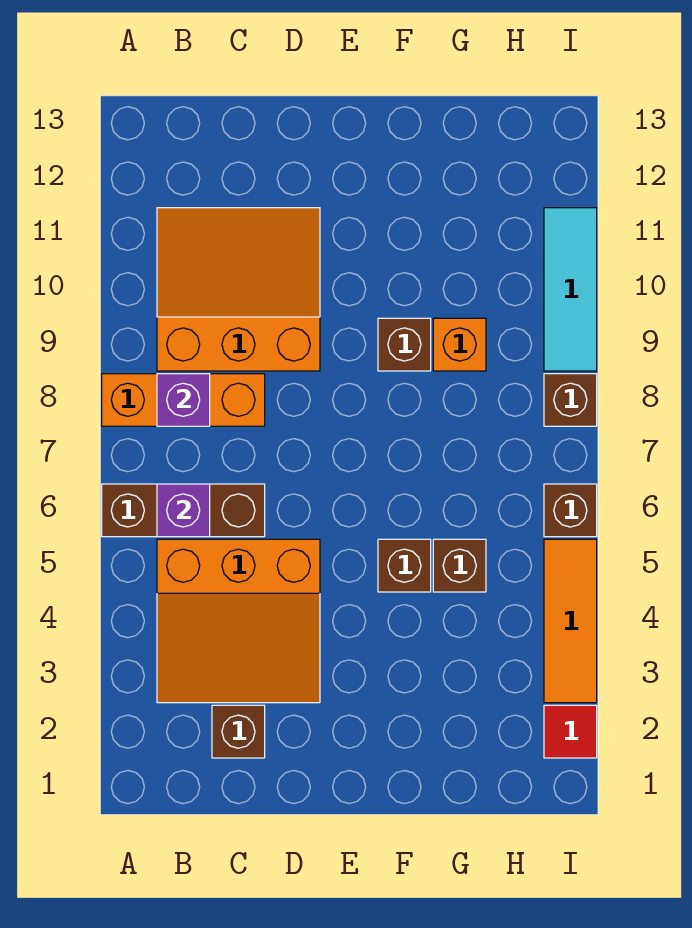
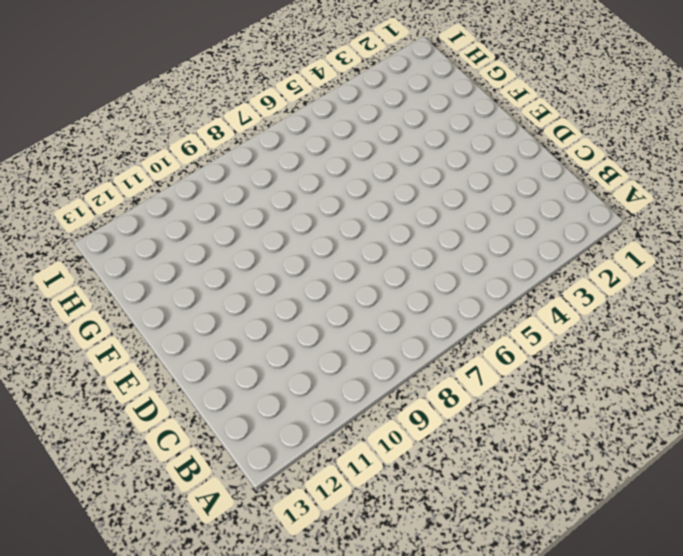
none -> brown 1x3 brick [102,484,265,537]
none -> orange 1x3 brick [102,374,265,426]
none -> orange 3x3 slope [157,539,320,703]

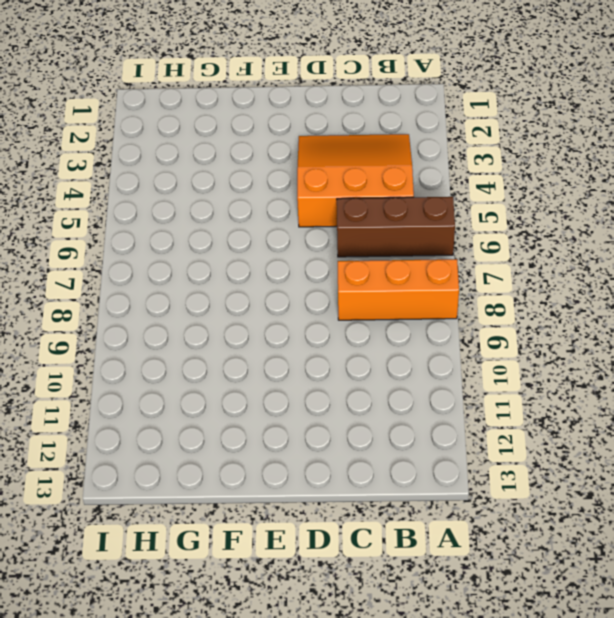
none -> orange 3x3 slope [157,208,320,371]
none -> brown 1x1 brick [212,705,265,758]
none -> brown 1x1 brick [378,539,431,592]

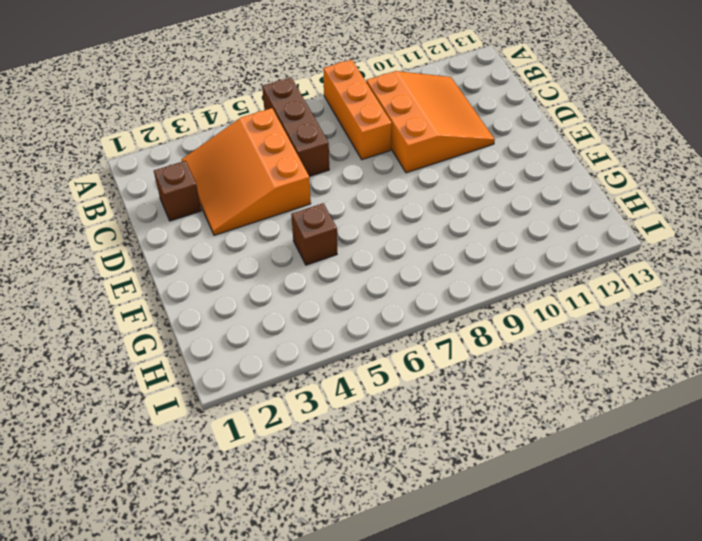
none -> brown 1x1 brick [378,318,431,371]
none -> brown 1x1 brick [433,539,486,592]
none -> orange 1x1 brick [433,318,486,371]

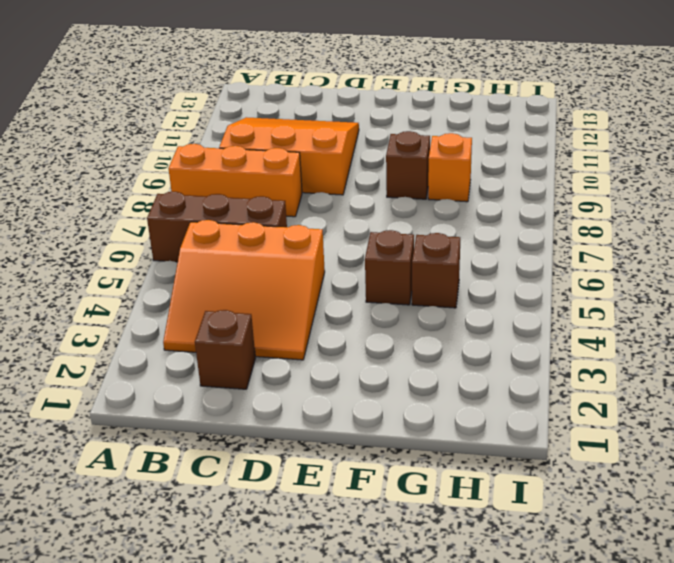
none -> red 1x1 tile [544,705,597,758]
none -> orange 1x3 tile [544,539,597,703]
none -> brown 1x1 brick [544,484,597,537]

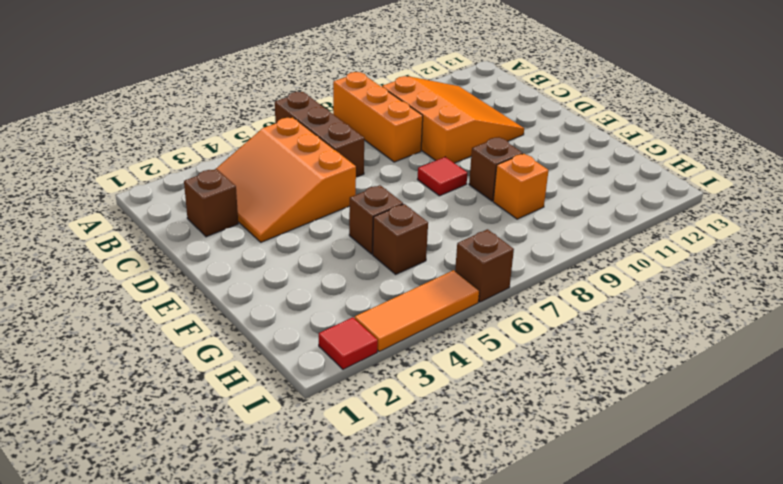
red 1x1 tile [417,157,467,196] -> none
none -> brown 1x1 brick [544,374,597,426]
none -> cyan 1x3 tile [544,208,597,371]
none -> purple 1x1 brick [157,484,210,537]

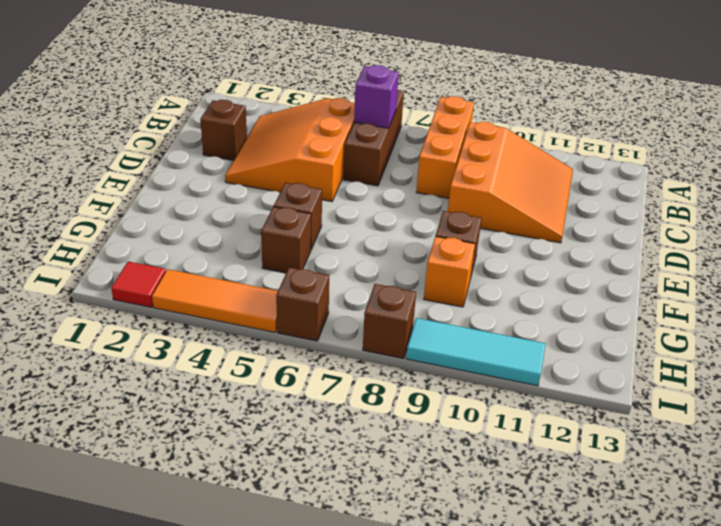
none -> purple 1x1 brick [157,374,210,426]

